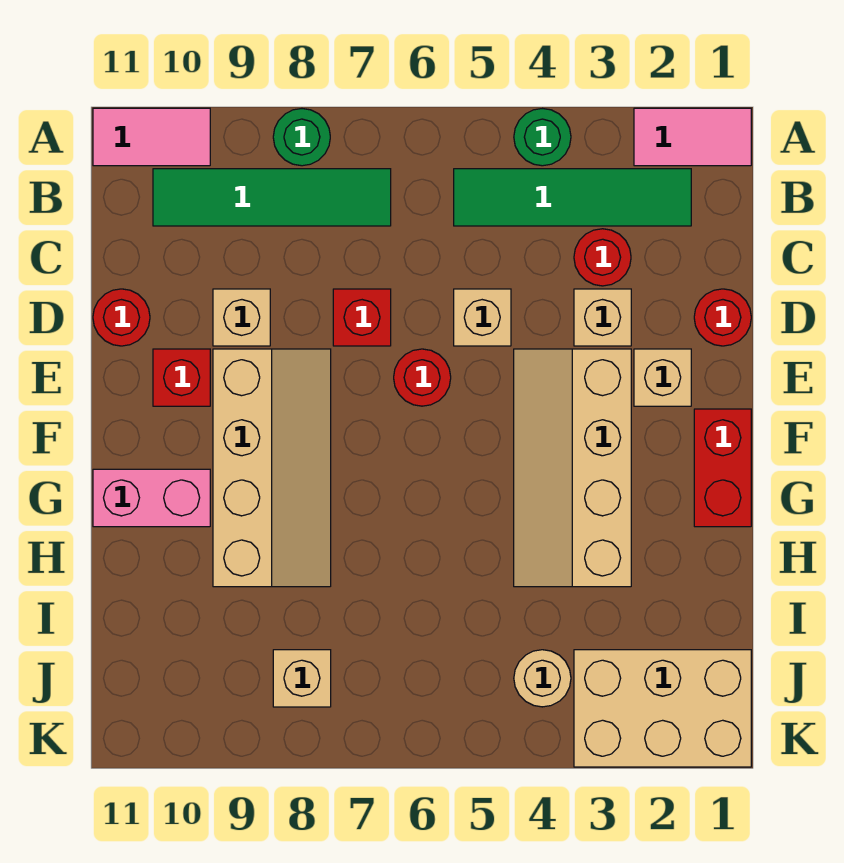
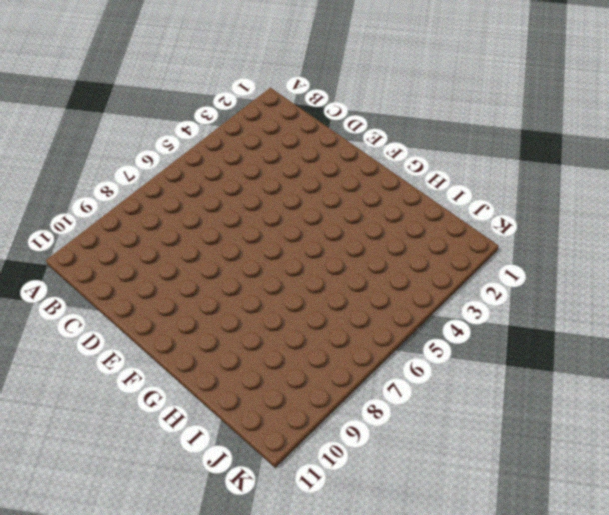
none -> pink 1x2 tile [634,108,751,166]
none -> green 1x1 round brick [514,109,571,166]
none -> green 1x1 round brick [273,109,330,166]

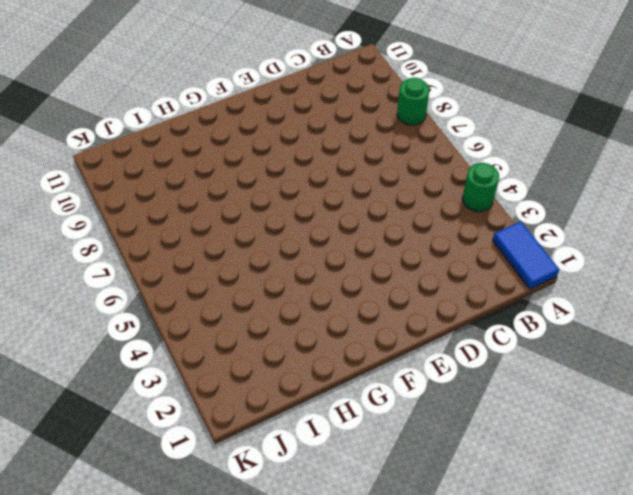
blue 1x2 tile [492,222,559,289] -> pink 1x2 tile [634,108,751,166]
none -> pink 1x2 tile [93,108,210,166]
none -> green 1x4 tile [454,169,691,226]
none -> green 1x4 tile [153,169,391,226]

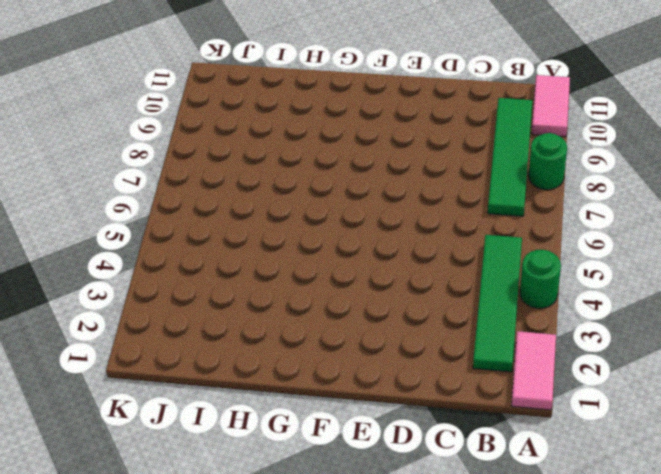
none -> red 1x1 round brick [574,229,631,286]
none -> red 1x1 round brick [694,289,751,346]
none -> tan 1x1 brick [574,289,631,346]

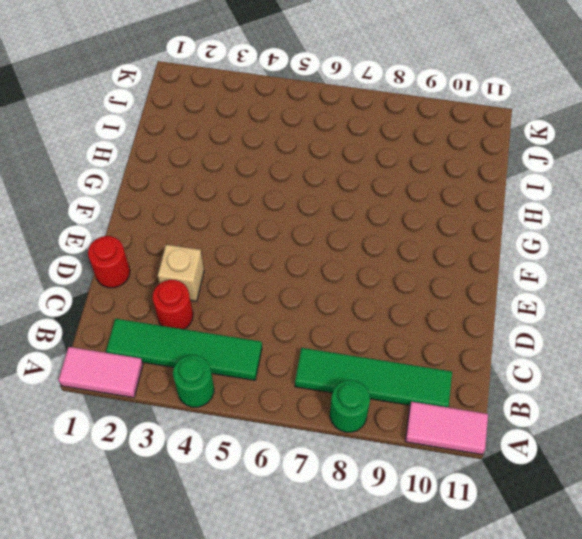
none -> tan 1x1 brick [454,289,511,346]
none -> red 1x1 brick [333,289,391,346]
none -> tan 1x1 brick [213,289,270,346]

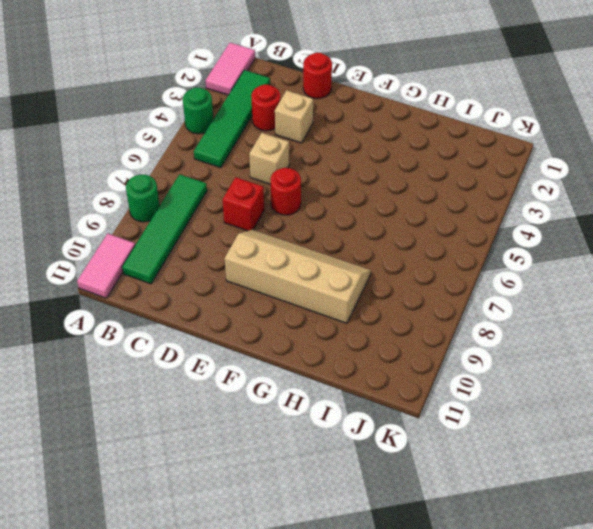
none -> tan 1x1 brick [213,289,270,346]
none -> red 1x1 round brick [93,289,150,346]
none -> tan 1x1 brick [634,349,691,406]

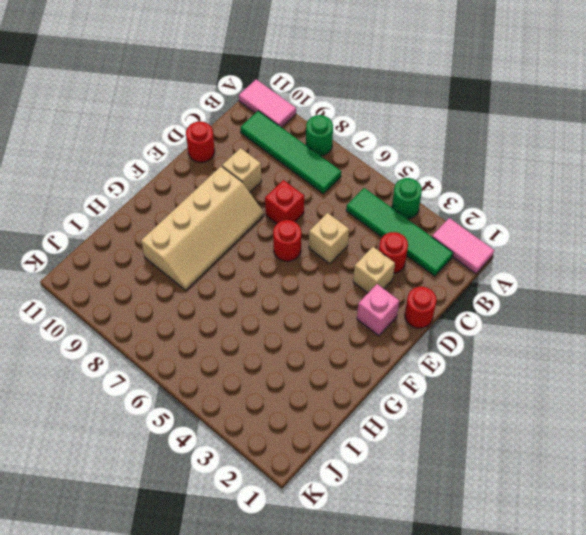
pink 1x1 brick [357,284,399,336] -> tan 1x1 brick [634,349,691,406]
none -> tan 2x4 slope [514,349,631,587]
none -> red 1x1 brick [153,349,210,406]
none -> red 1x2 brick [694,409,751,527]

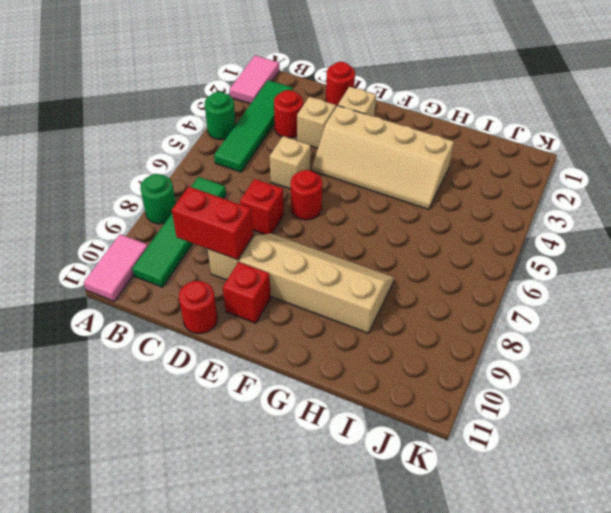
red 1x2 brick [172,187,253,260] -> red 1x2 brick moved to [694,409,751,527]
none -> pink 1x2 brick [93,469,210,527]
none -> tan 2x3 brick [574,650,751,767]
none -> tan 1x1 round brick [514,650,571,707]

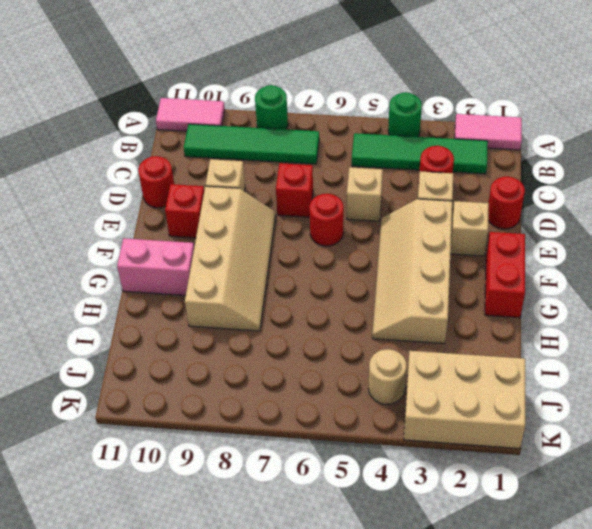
none -> tan 1x1 brick [273,650,331,707]

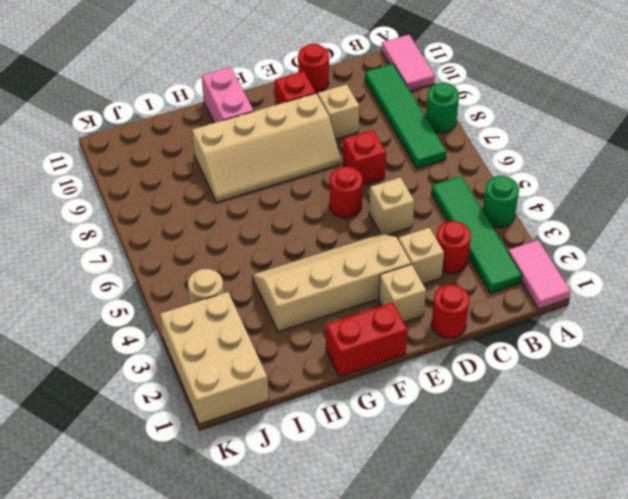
none -> tan 1x1 brick [273,650,331,707]

